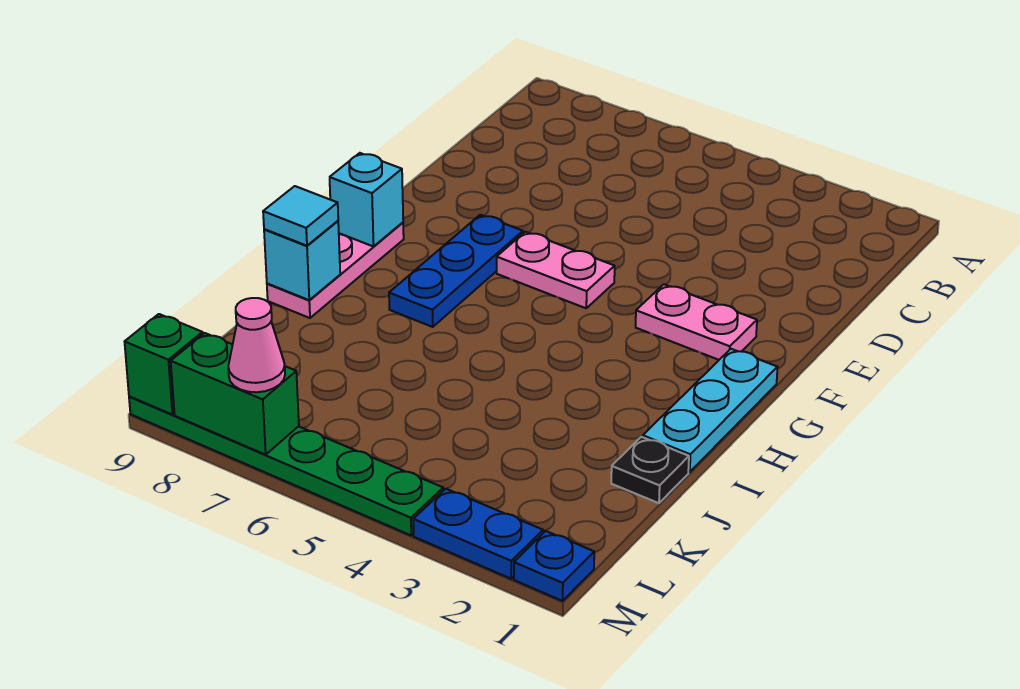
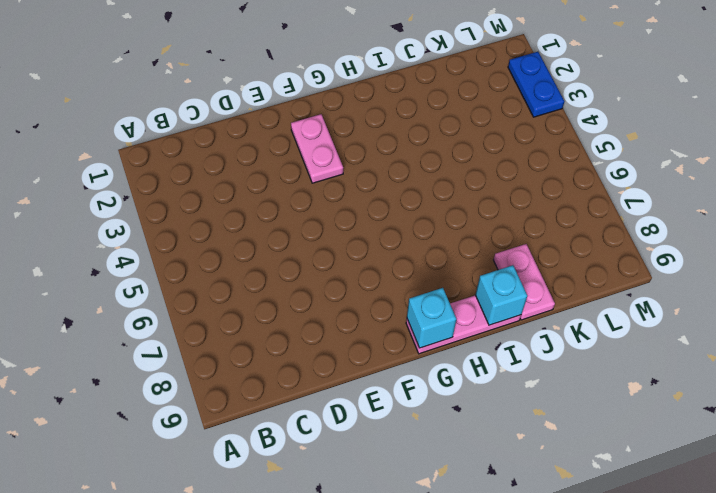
pink 1x2 plate [494,244,555,320] -> pink 1x2 plate moved to [497,232,615,308]
none -> blue 1x3 plate [389,215,523,327]
none -> cyan 1x3 plate [643,349,778,472]
none -> black 1x1 plate [611,437,689,503]

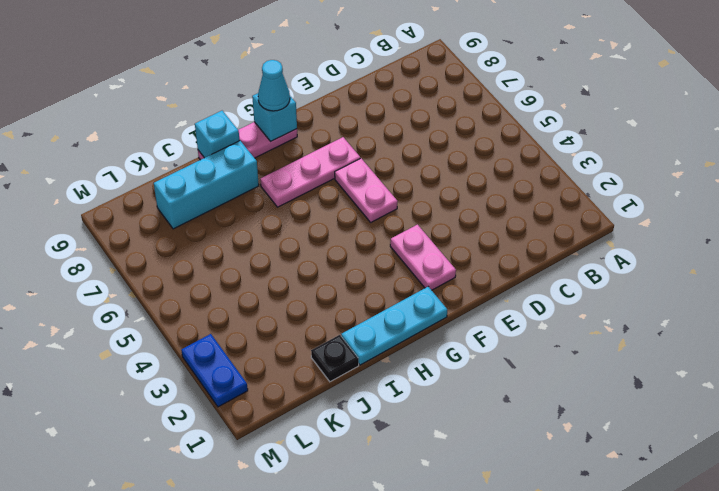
pink 1x3 plate [260,137,360,207] -> blue 1x3 plate [389,215,523,327]
cyan 1x1 cone [258,60,290,111] -> none
cyan 1x3 brick [154,141,259,229] -> none
none -> blue 1x1 plate [514,531,594,601]
none -> green 1x6 plate [129,397,443,535]
none -> green 1x2 brick [171,333,299,455]

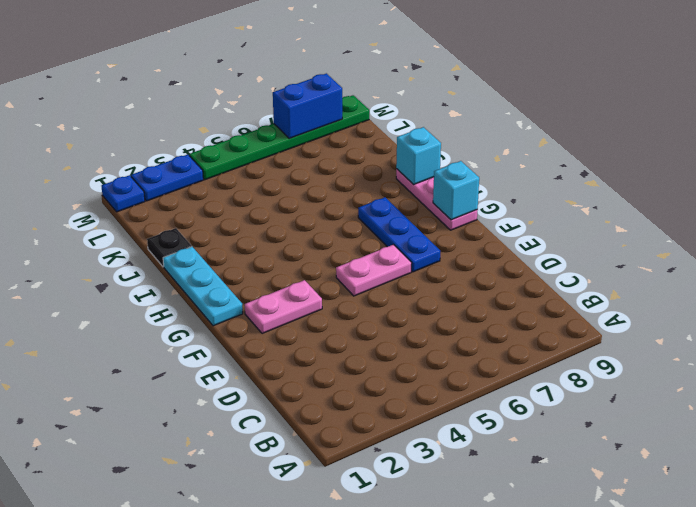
blue 1x2 brick [273,73,342,139] -> green 1x2 brick [171,333,299,455]
none -> green 1x1 brick [125,314,203,414]
none -> cyan 1x1 tile [263,186,338,246]
none -> pink 1x1 cone [228,298,285,392]

